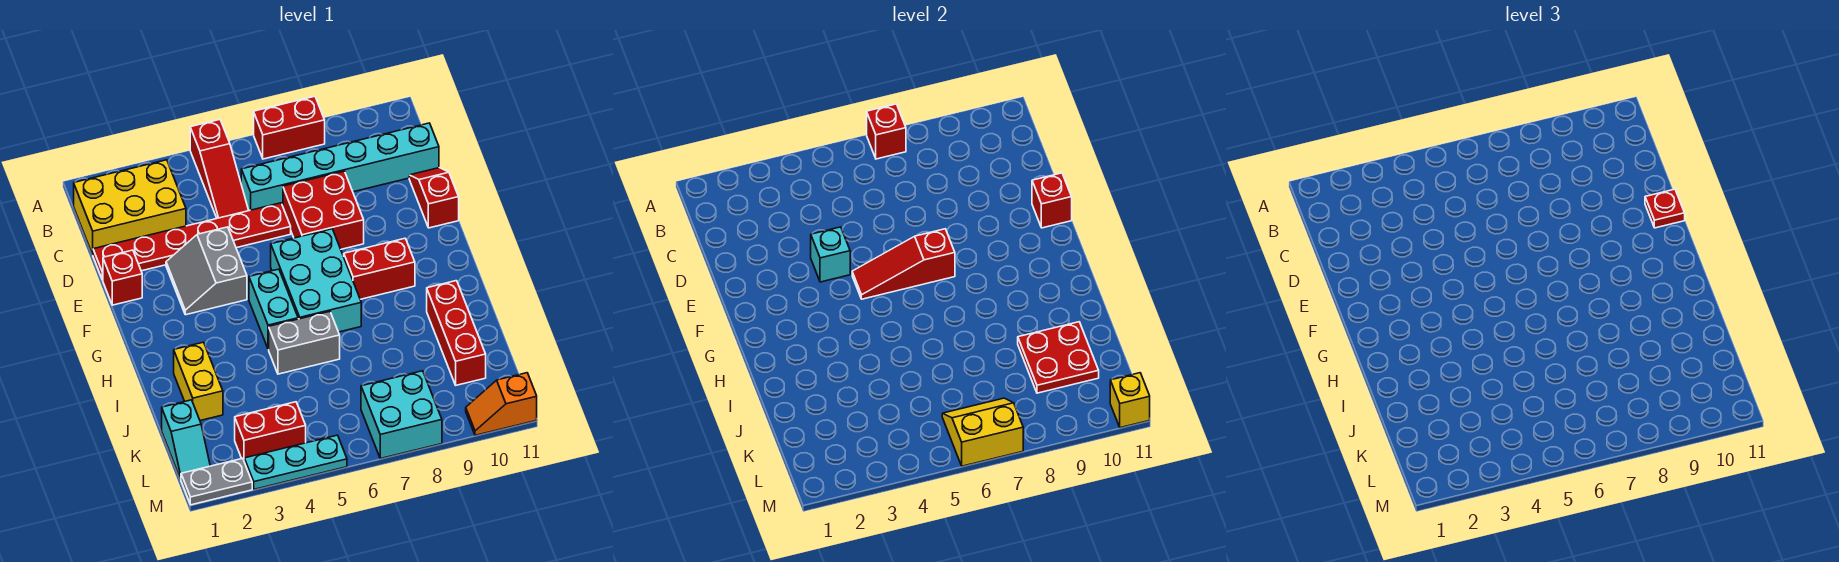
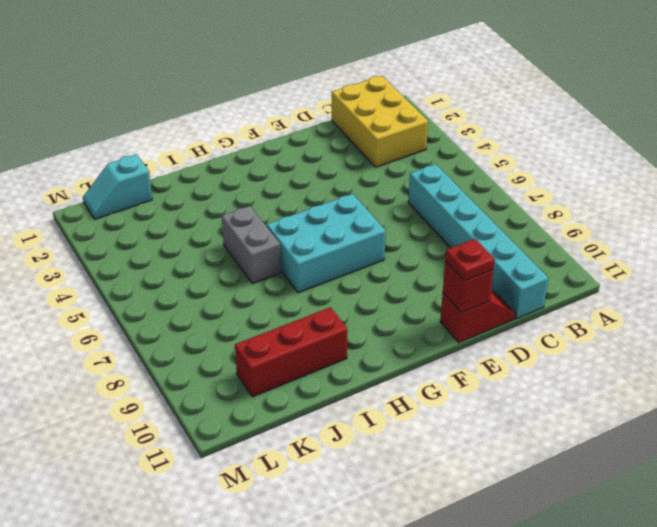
none -> red 1x3 slope [190,120,249,218]
none -> red 1x2 brick [254,96,325,159]
none -> red 1x6 plate [93,203,291,280]

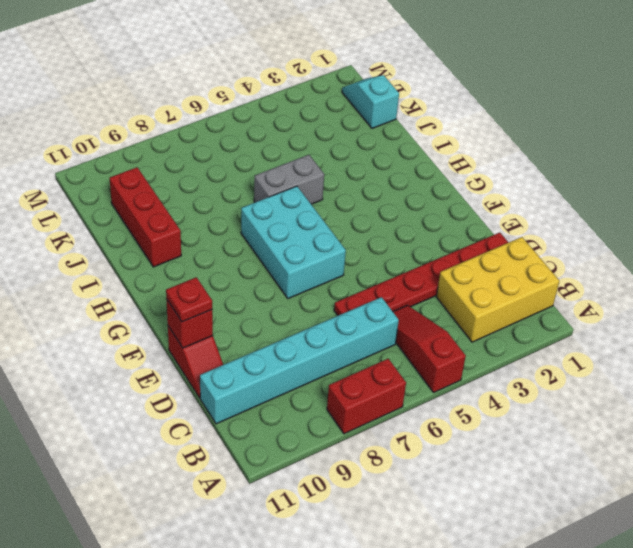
none -> red 2x2 brick [283,171,364,249]
none -> red 1x1 brick [103,250,142,305]
none -> grey 2x2 slope [166,227,247,315]

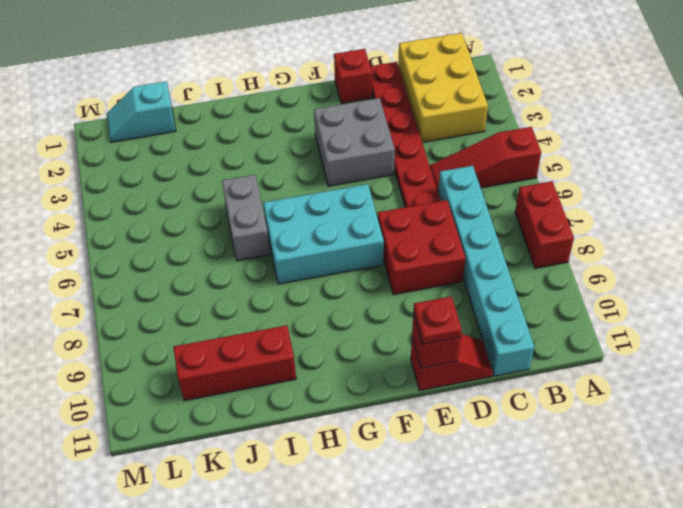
grey 2x2 brick [314,98,395,186] -> grey 2x2 slope [166,227,247,315]
none -> cyan 1x2 brick [249,269,298,349]
none -> red 1x2 brick [344,239,415,299]
none -> yellow 1x2 brick [174,342,223,421]

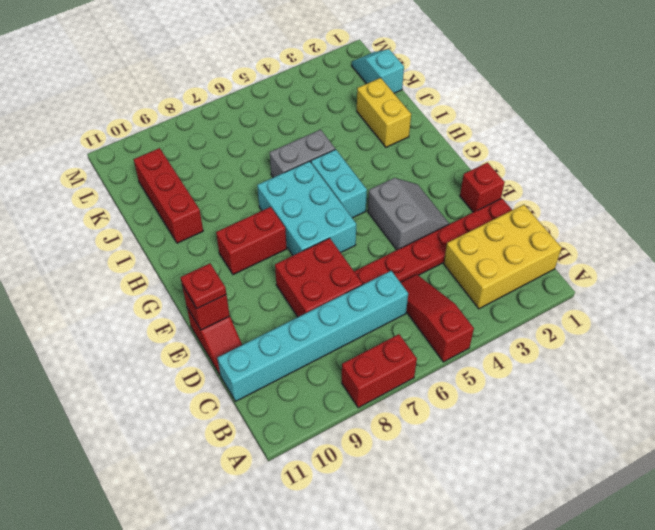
none -> red 1x2 brick [235,402,306,460]
none -> cyan 2x2 brick [361,371,442,459]
none -> grey 1x2 plate [181,458,252,505]

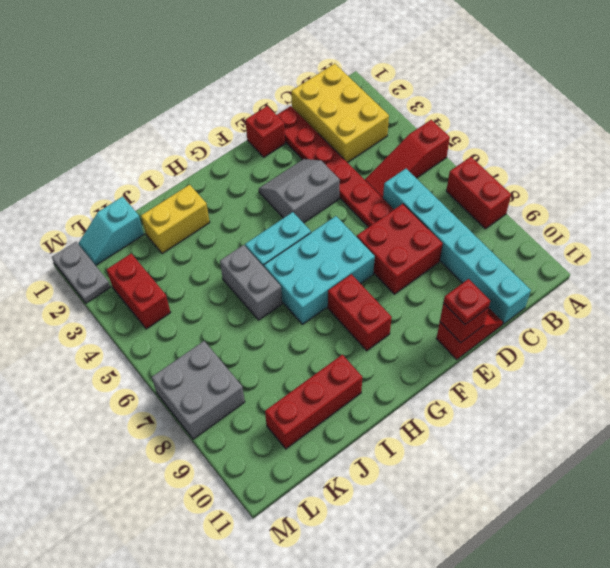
grey 2x2 brick [152,341,245,439] -> cyan 2x2 brick [361,371,442,459]
none -> cyan 1x3 plate [244,435,347,489]
none -> orange 1x2 slope [466,373,537,435]
none -> red 1x1 brick [867,104,906,159]

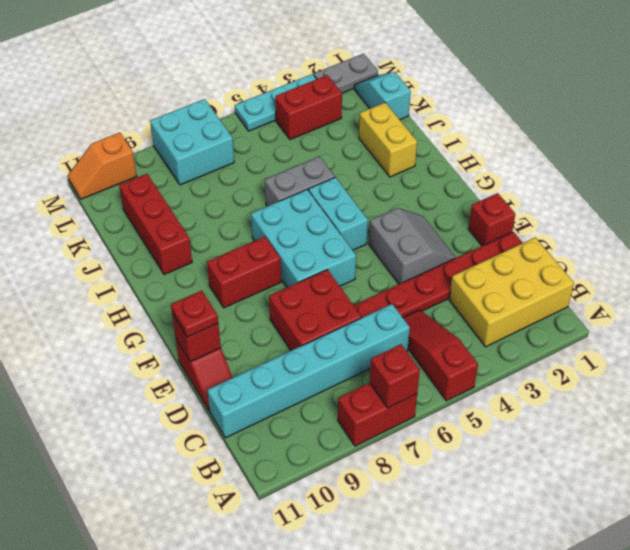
orange 1x2 slope [68,133,137,199] -> orange 1x2 slope turned to [466,373,537,435]
none -> cyan 1x1 brick [811,227,850,282]
none -> red 1x3 slope [852,229,955,299]
none -> red 2x2 plate [1018,322,1099,393]

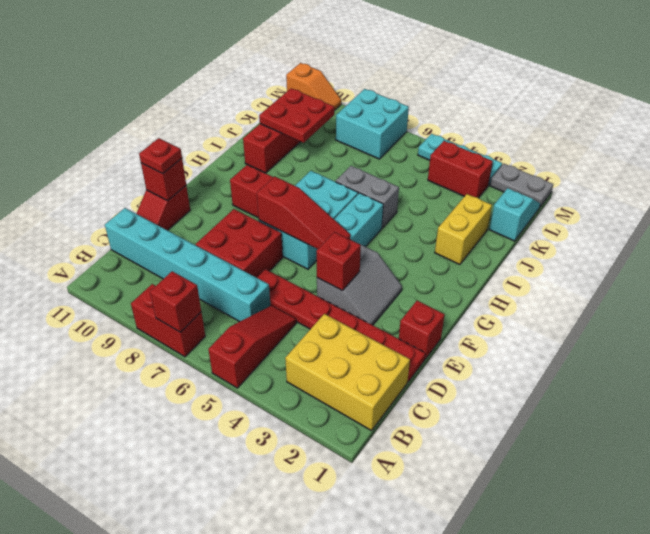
red 1x1 brick [317,232,361,290] -> cyan 1x1 brick [811,227,850,282]
none -> yellow 2x2 slope [942,398,1023,466]
none -> yellow 1x1 brick [1110,373,1150,428]

